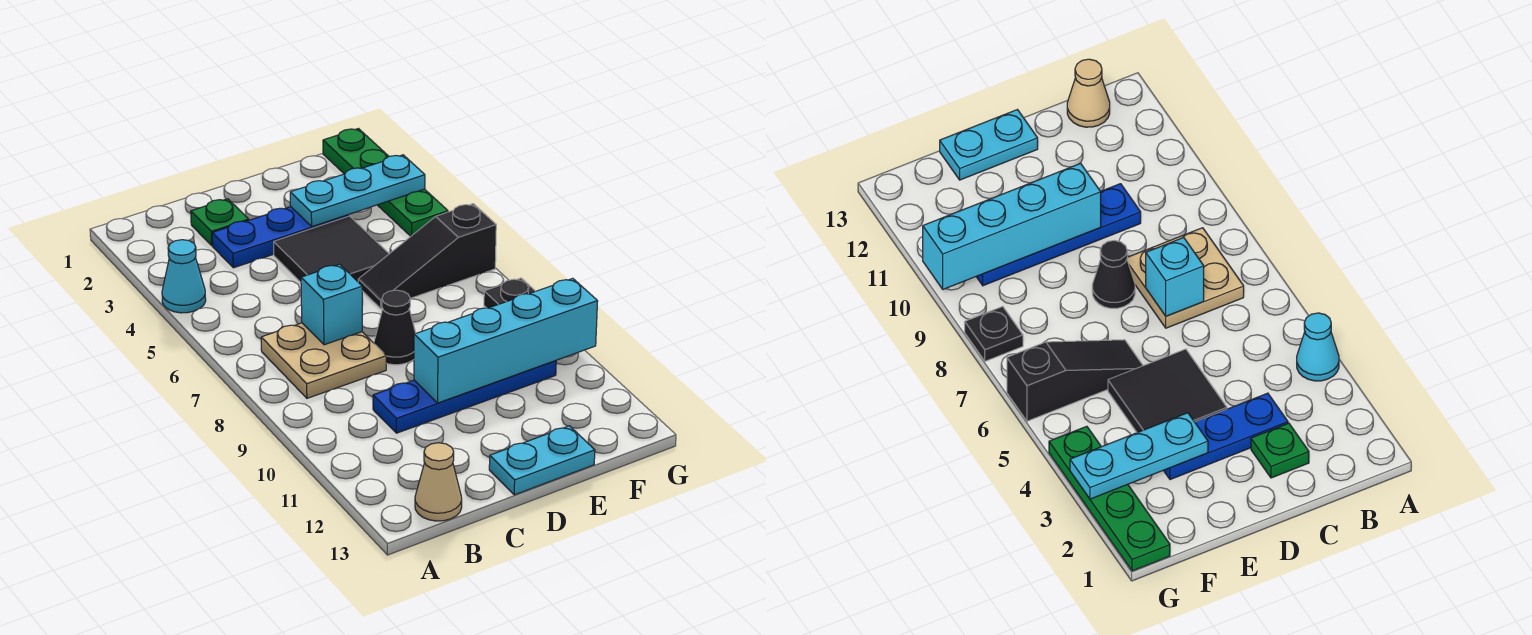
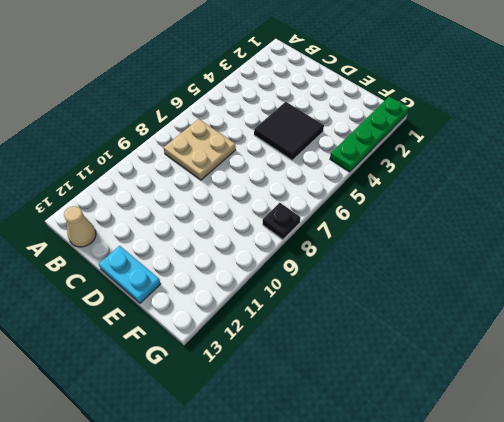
none -> cyan 1x1 cone [162,240,206,313]
none -> green 1x1 plate [191,199,249,246]
none -> blue 1x3 plate [212,207,348,268]

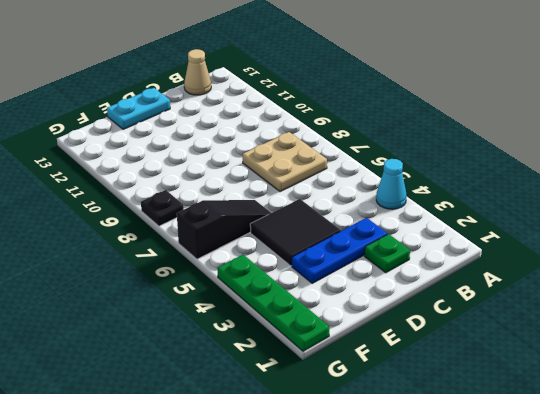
none -> blue 1x4 plate [373,361,556,433]
none -> black 1x1 cone [374,290,416,365]
none -> cyan 1x1 brick [301,264,362,345]

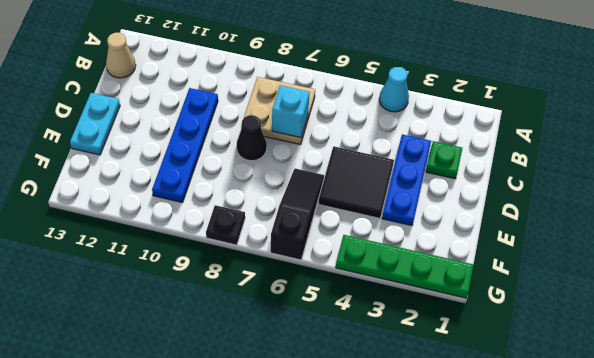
none -> cyan 1x4 brick [414,278,598,403]
none -> cyan 1x3 plate [290,155,425,227]

